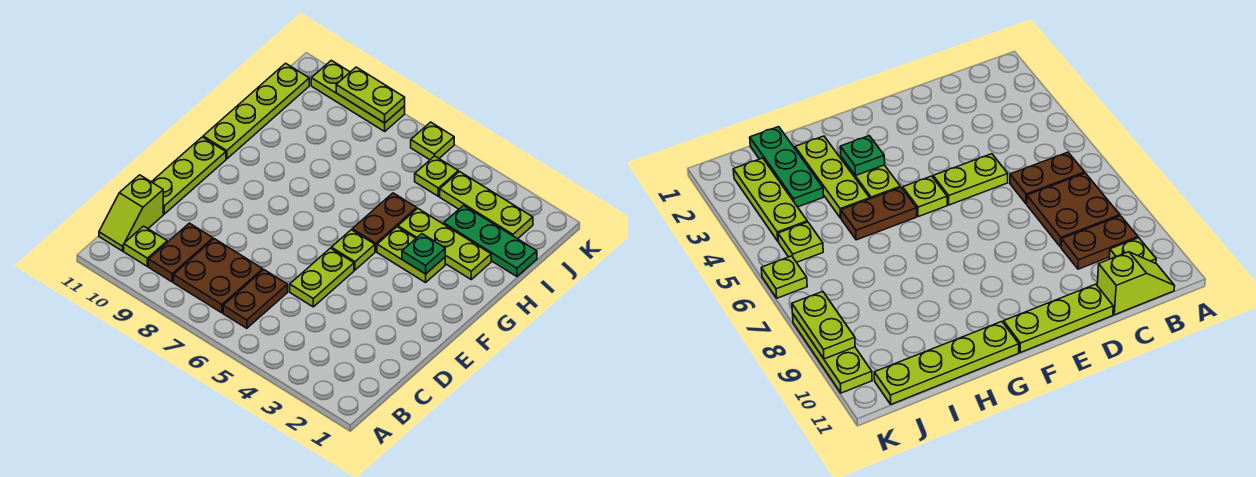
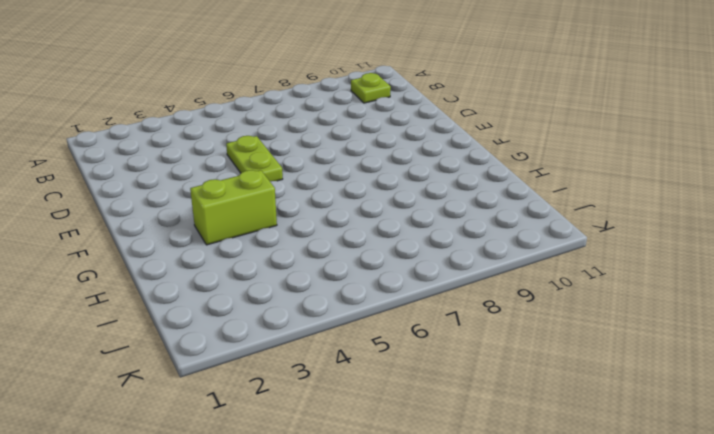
lime 1x2 brick [190,170,277,245] -> lime 1x2 plate [377,227,445,282]
none -> brown 1x2 plate [223,270,288,328]
none -> brown 2x2 plate [174,239,263,313]
none -> brown 1x2 plate [149,223,213,282]

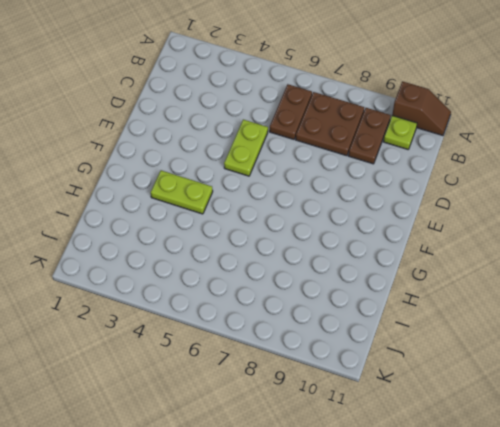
brown 1x2 slope [392,81,451,136] -> none
none -> lime 1x2 slope [99,175,163,251]
none -> lime 1x3 plate [152,137,226,214]
none -> lime 1x1 plate [331,230,375,270]

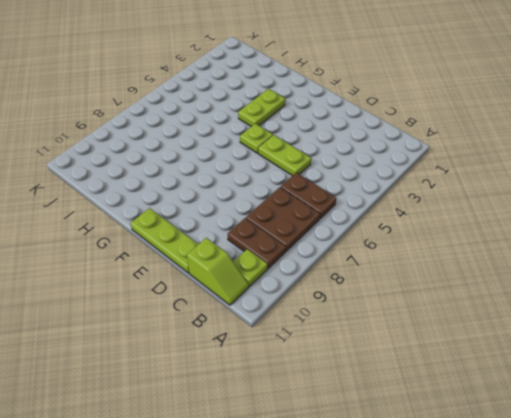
none -> brown 1x2 plate [352,193,417,252]
none -> lime 1x4 plate [203,63,309,159]
none -> lime 1x3 plate [398,209,491,279]

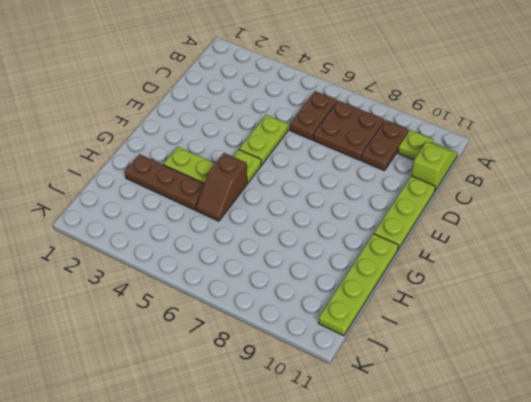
brown 1x2 slope [196,153,247,221] -> brown 1x2 plate [352,193,417,252]
brown 1x3 plate [125,154,204,210] -> lime 1x3 plate [398,209,491,279]
none -> green 1x3 plate [444,205,537,277]
none -> lime 1x3 plate [440,172,533,239]
none -> lime 1x1 plate [415,156,458,196]

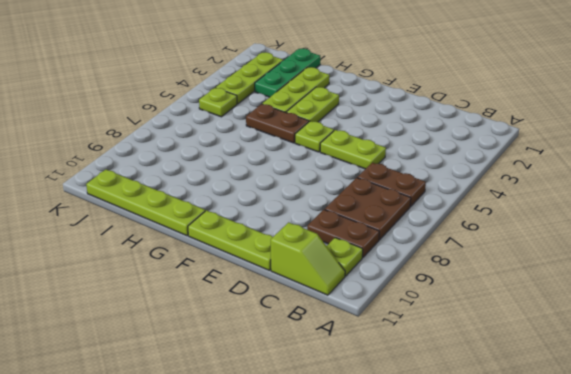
none -> lime 1x1 plate [411,122,454,160]
none -> lime 1x3 plate [311,60,405,131]
none -> green 1x1 plate [402,234,445,274]

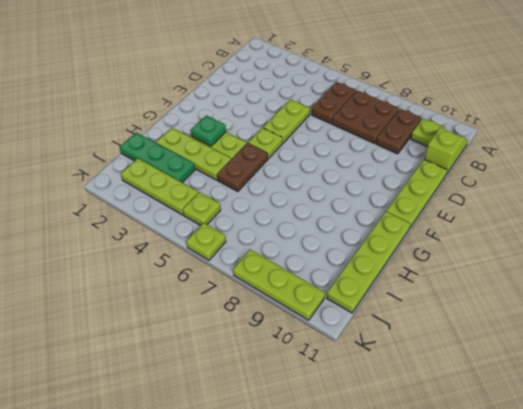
none -> lime 1x2 plate [336,67,405,123]

